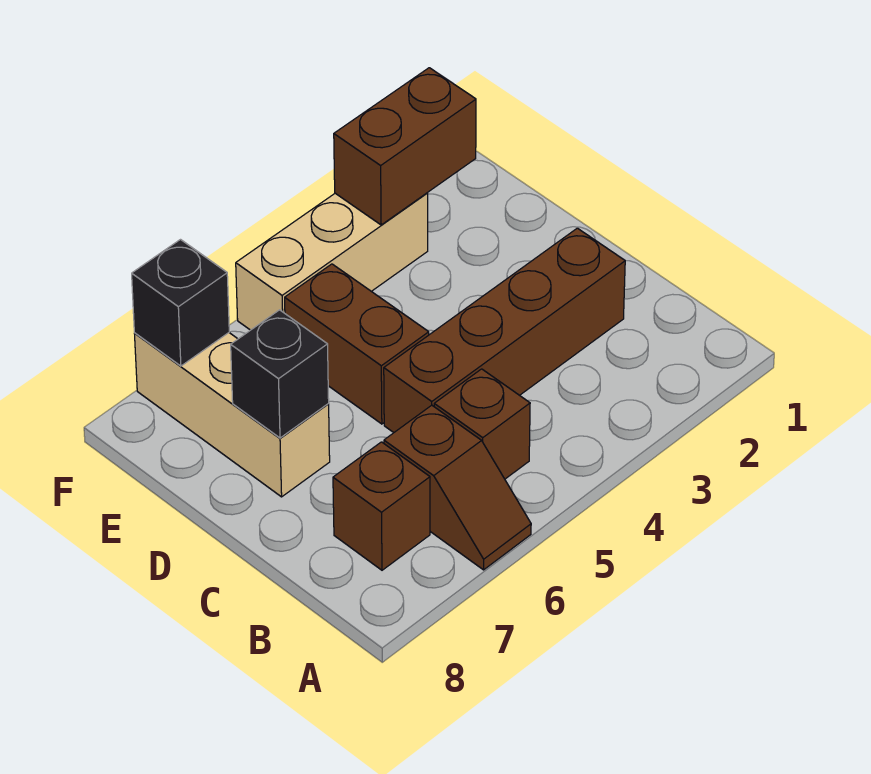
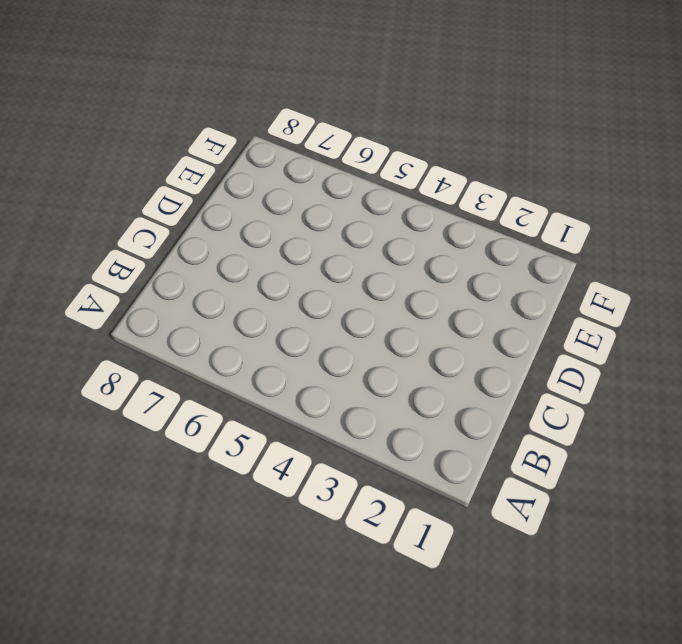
none -> brown 1x2 slope [384,405,531,570]
none -> brown 1x1 brick [434,369,530,479]

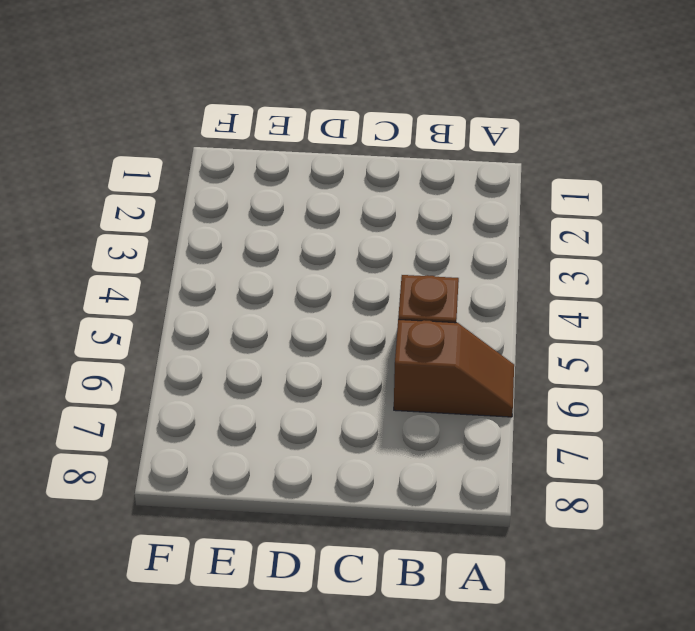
none -> brown 1x1 brick [333,442,430,570]
none -> brown 1x4 brick [384,228,625,433]

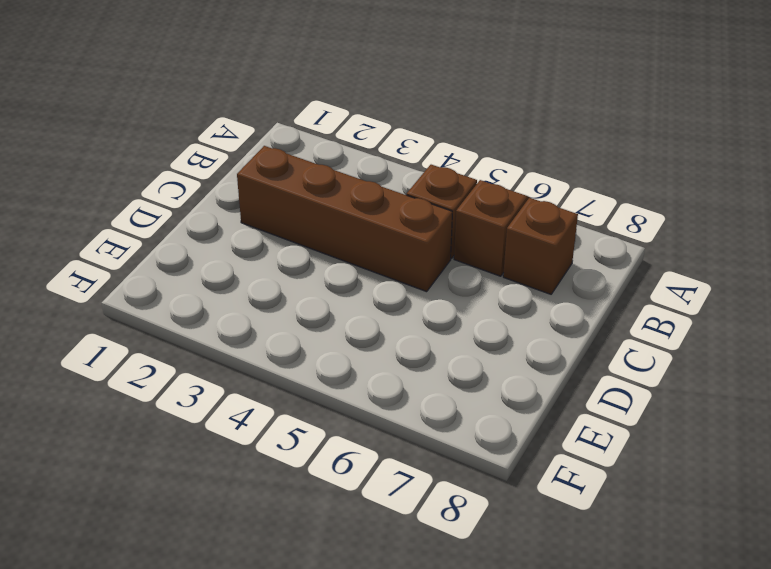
none -> brown 1x2 brick [285,264,429,424]
none -> tan 1x3 brick [134,333,330,497]

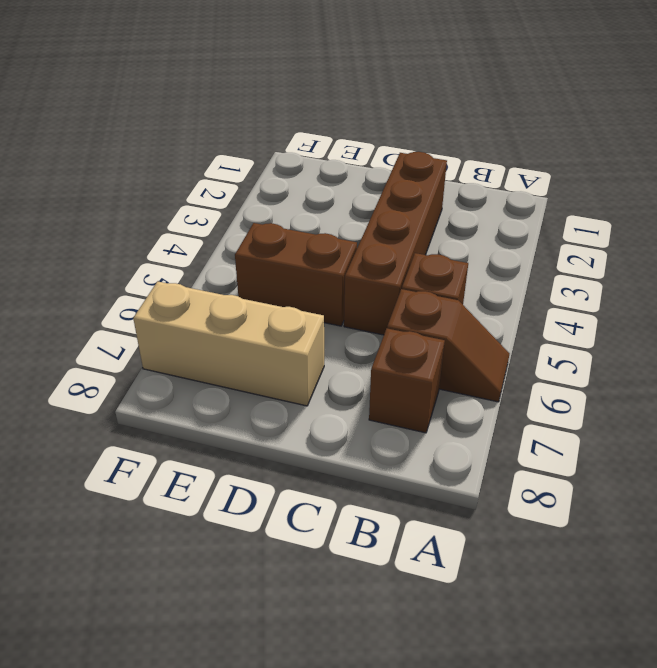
none -> tan 1x3 brick [236,193,428,330]
none -> black 1x1 brick [231,310,329,438]

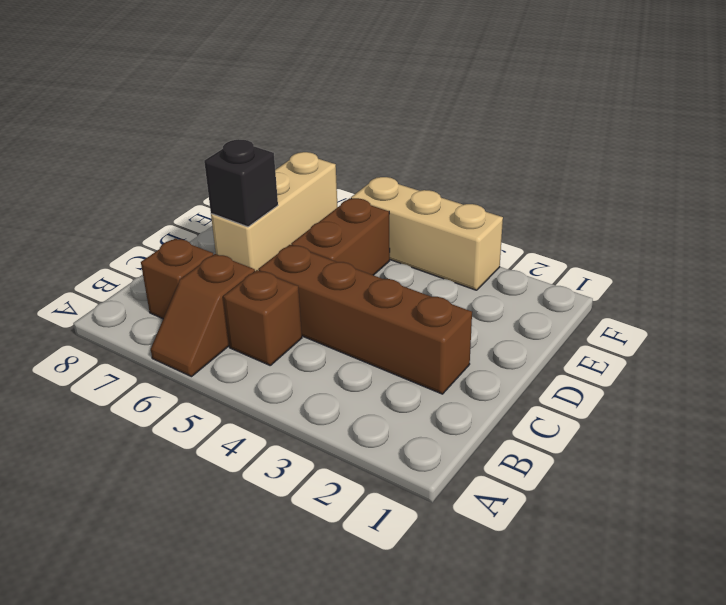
none -> brown 1x2 brick [334,68,476,225]
none -> black 1x1 brick [132,240,229,366]

